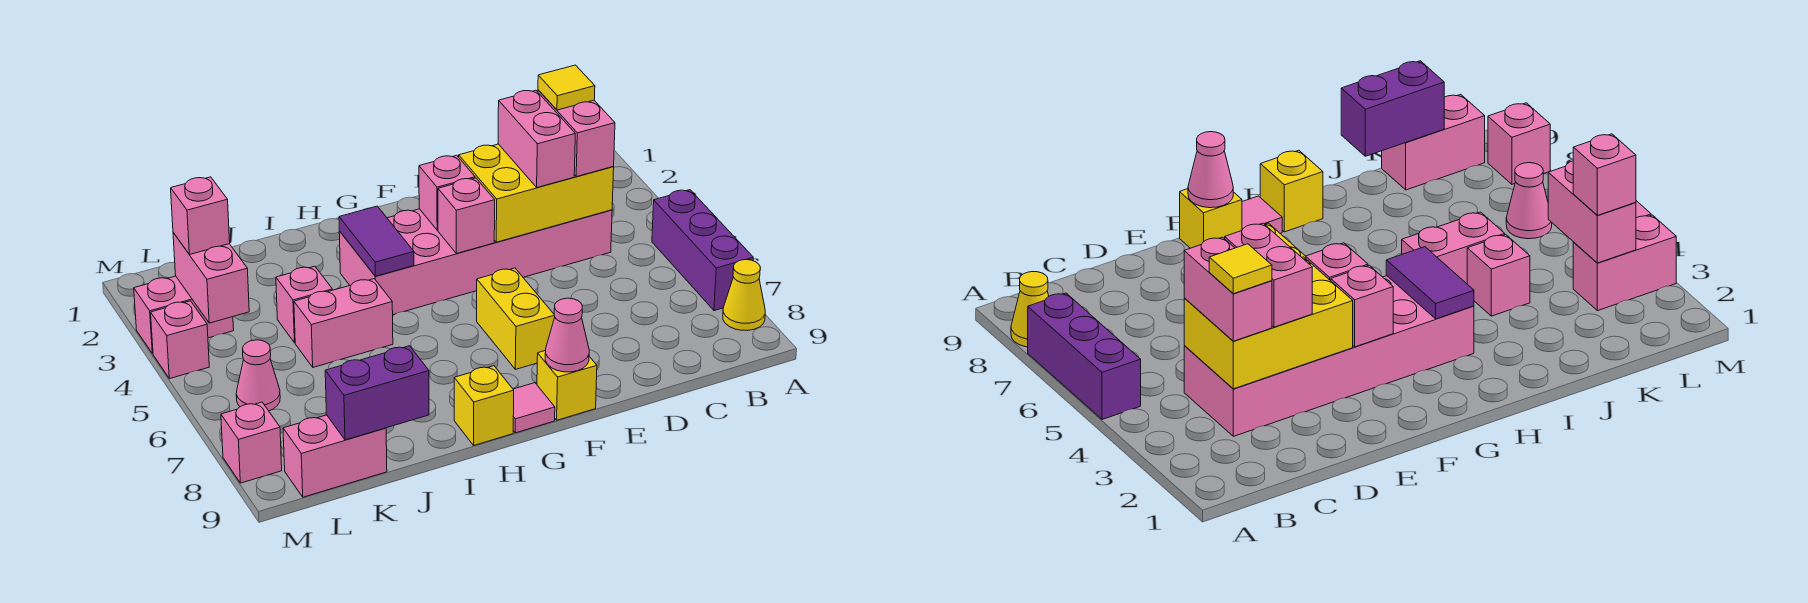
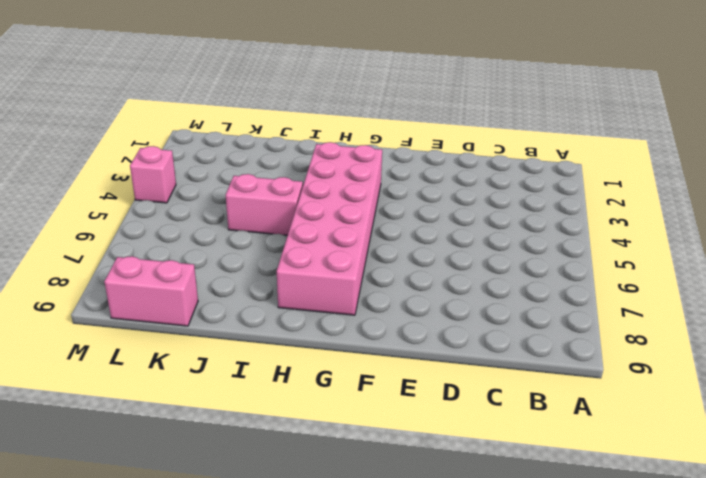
pink 2x6 brick [277,142,382,315] -> pink 2x6 brick turned to [339,209,612,315]
none -> purple 1x3 brick [652,190,753,311]
none -> yellow 1x1 cone [723,260,765,331]
none -> yellow 1x2 brick [477,268,555,369]

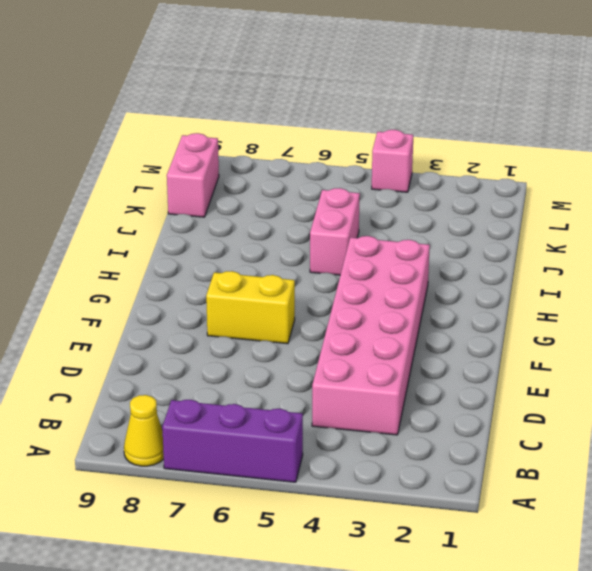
none -> yellow 1x1 brick [537,350,597,420]
none -> pink 1x1 tile [513,383,555,433]
none -> yellow 1x1 brick [454,366,514,445]

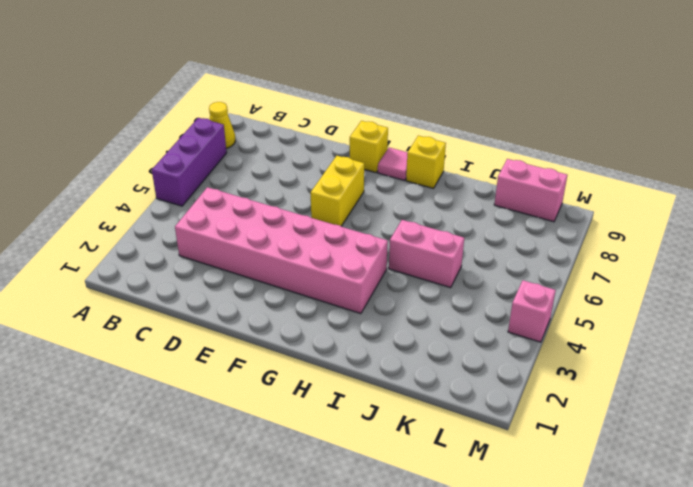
none -> pink 1x1 brick [276,266,332,343]
none -> pink 1x2 brick [134,276,234,354]
none -> pink 1x1 cone [236,340,280,411]

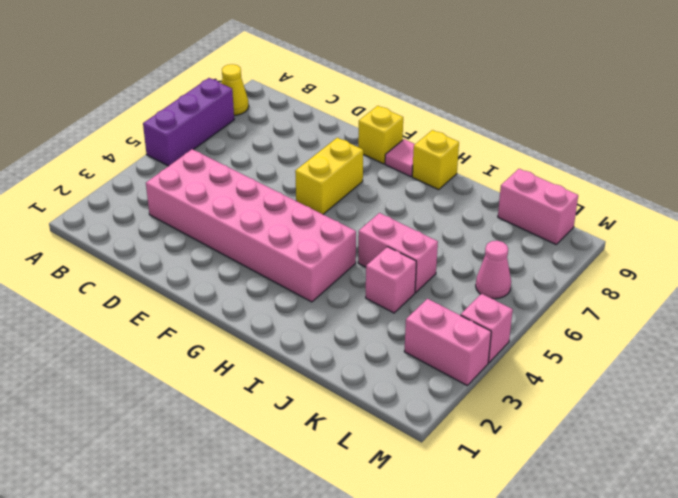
none -> pink 1x1 brick [221,402,282,483]
none -> yellow 2x3 brick [459,144,614,242]
none -> pink 1x1 brick [419,155,475,230]

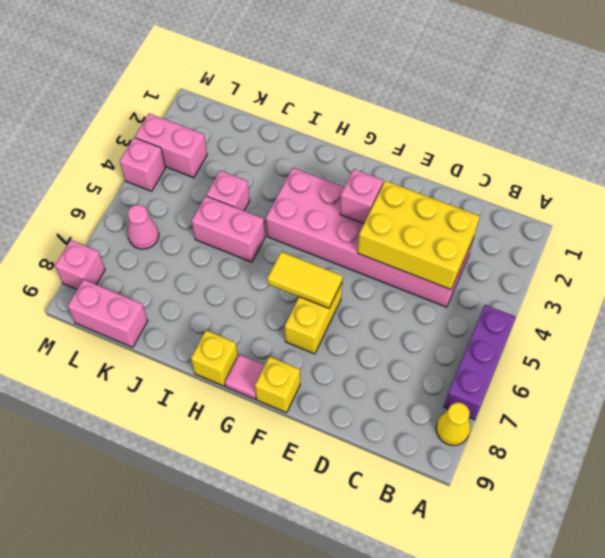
yellow 1x2 tile [267,252,342,308] -> none
none -> pink 1x1 brick [438,178,495,253]
none -> pink 1x1 cone [545,298,589,372]
none -> purple 1x2 tile [339,206,414,276]

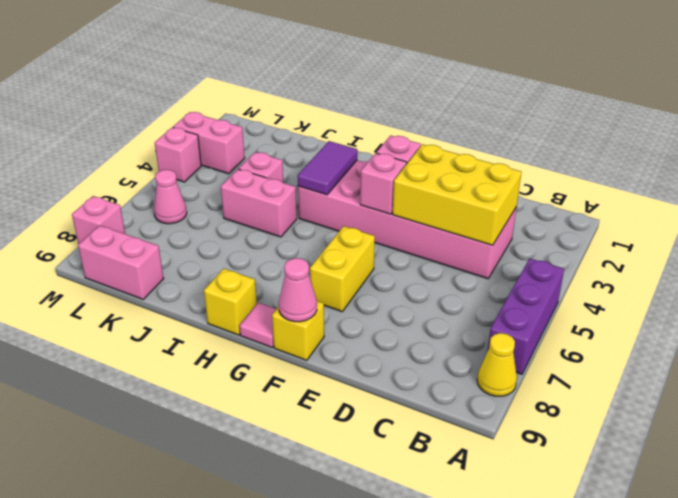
none -> purple 1x2 brick [325,346,429,440]
none -> pink 1x2 brick [173,233,249,323]
none -> pink 1x2 brick [538,90,615,177]

